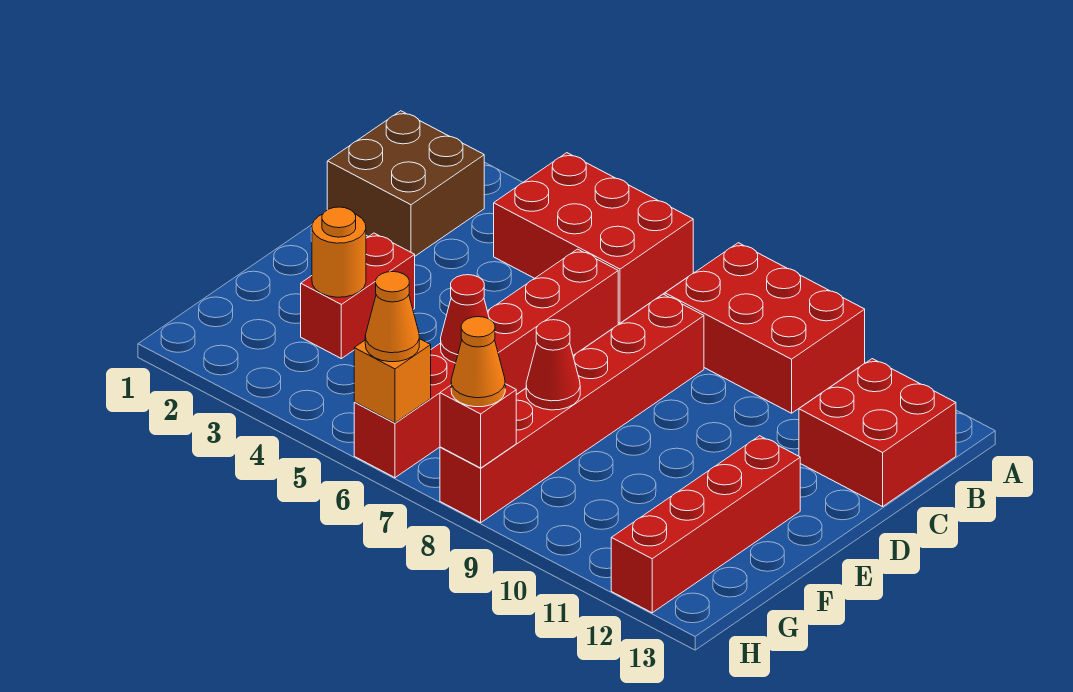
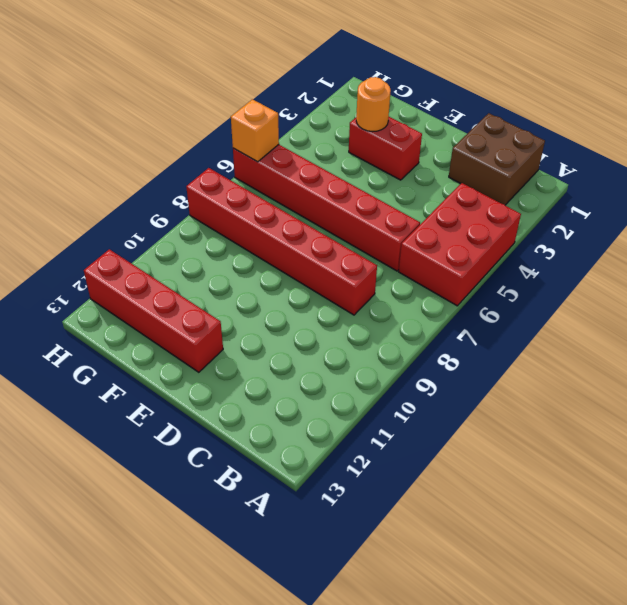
none -> red 2x3 brick [665,243,865,413]
none -> red 2x2 brick [799,359,956,507]
none -> red 1x1 cone [441,275,489,363]

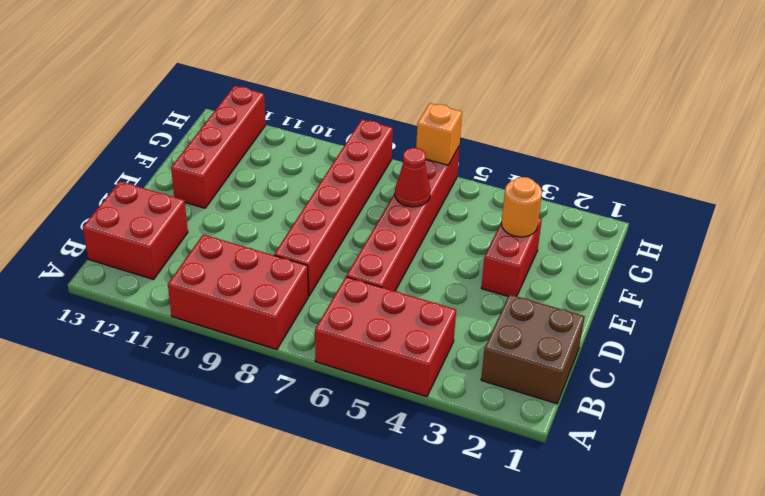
none -> red 1x1 cone [526,320,580,410]
none -> red 1x1 brick [440,384,517,468]
none -> orange 1x1 cone [365,272,419,362]

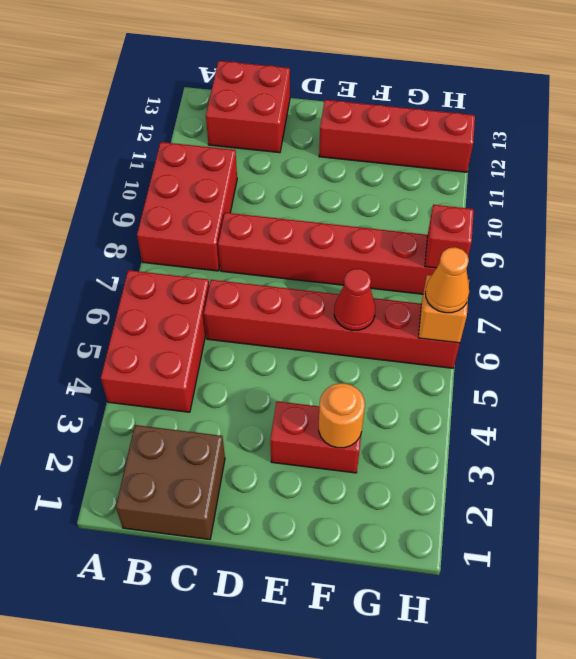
none -> red 1x1 cone [526,320,580,410]
none -> orange 1x1 cone [451,317,505,407]

